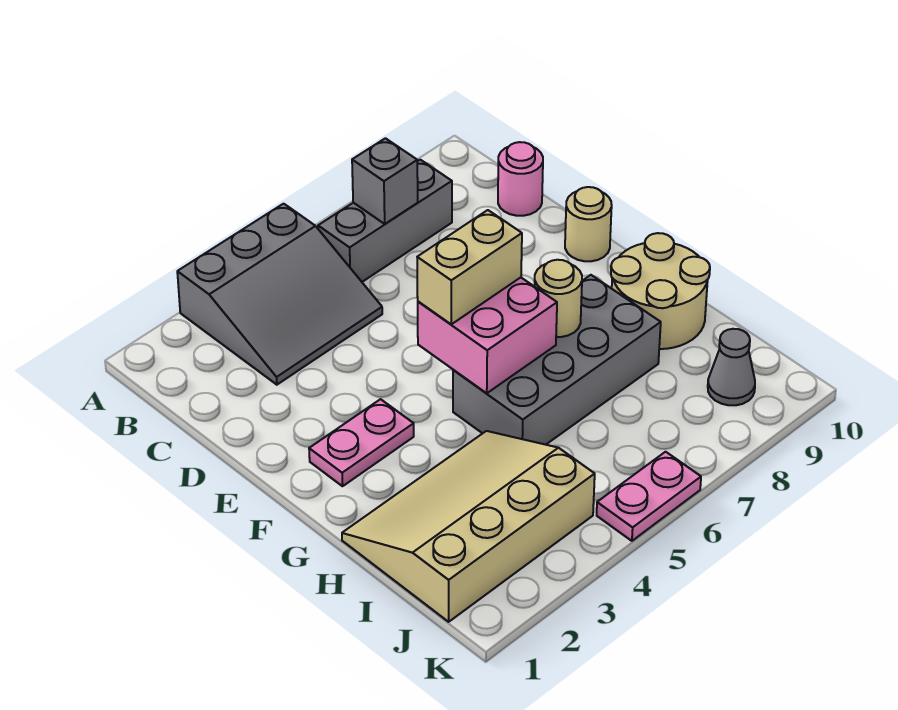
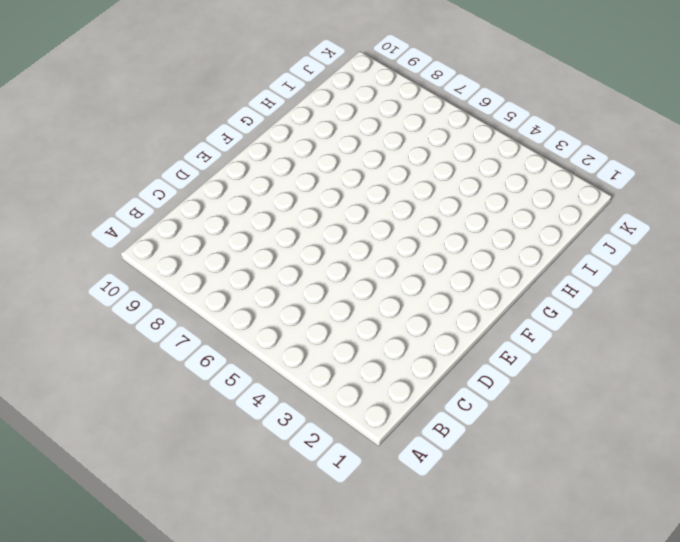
none -> grey 3x3 slope [177,204,382,385]
none -> grey 1x3 brick [318,160,452,282]
none -> pink 1x1 round brick [498,142,543,216]

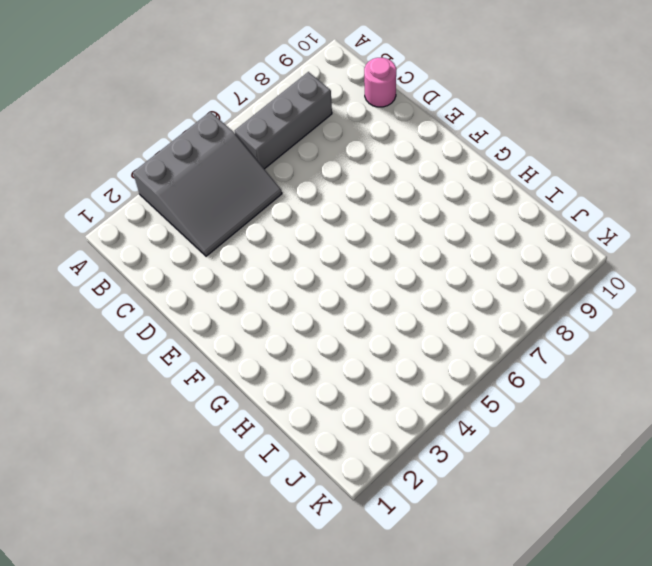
none -> tan 1x1 round brick [565,187,612,261]
none -> pink 1x2 plate [309,399,414,486]
none -> grey 2x4 brick [453,275,661,445]

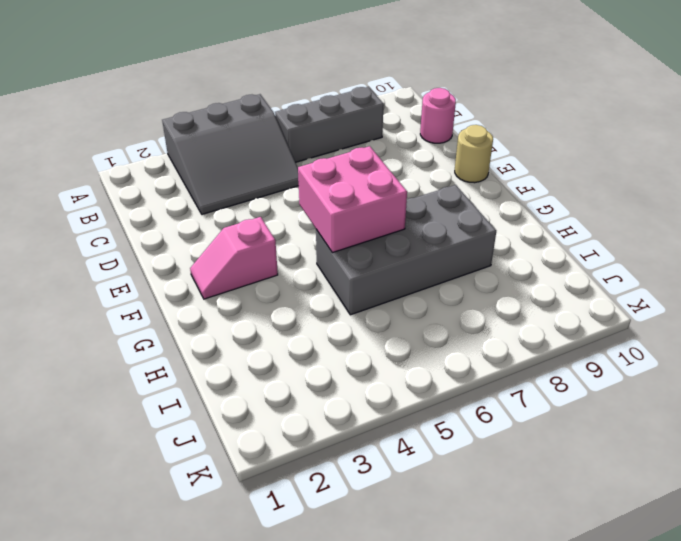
pink 1x2 slope [190,217,278,299] -> pink 1x2 plate [309,399,414,486]
none -> tan 2x2 round brick [611,233,710,349]
none -> tan 3x4 slope [342,431,595,622]
none -> grey 1x1 cone [708,329,755,405]

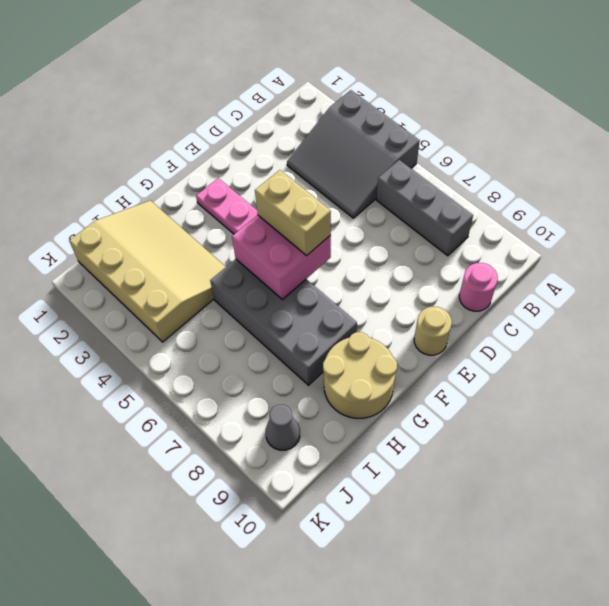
none -> pink 1x2 plate [597,452,701,541]
none -> grey 1x1 brick [352,138,418,224]
none -> tan 1x1 round brick [534,260,582,337]

